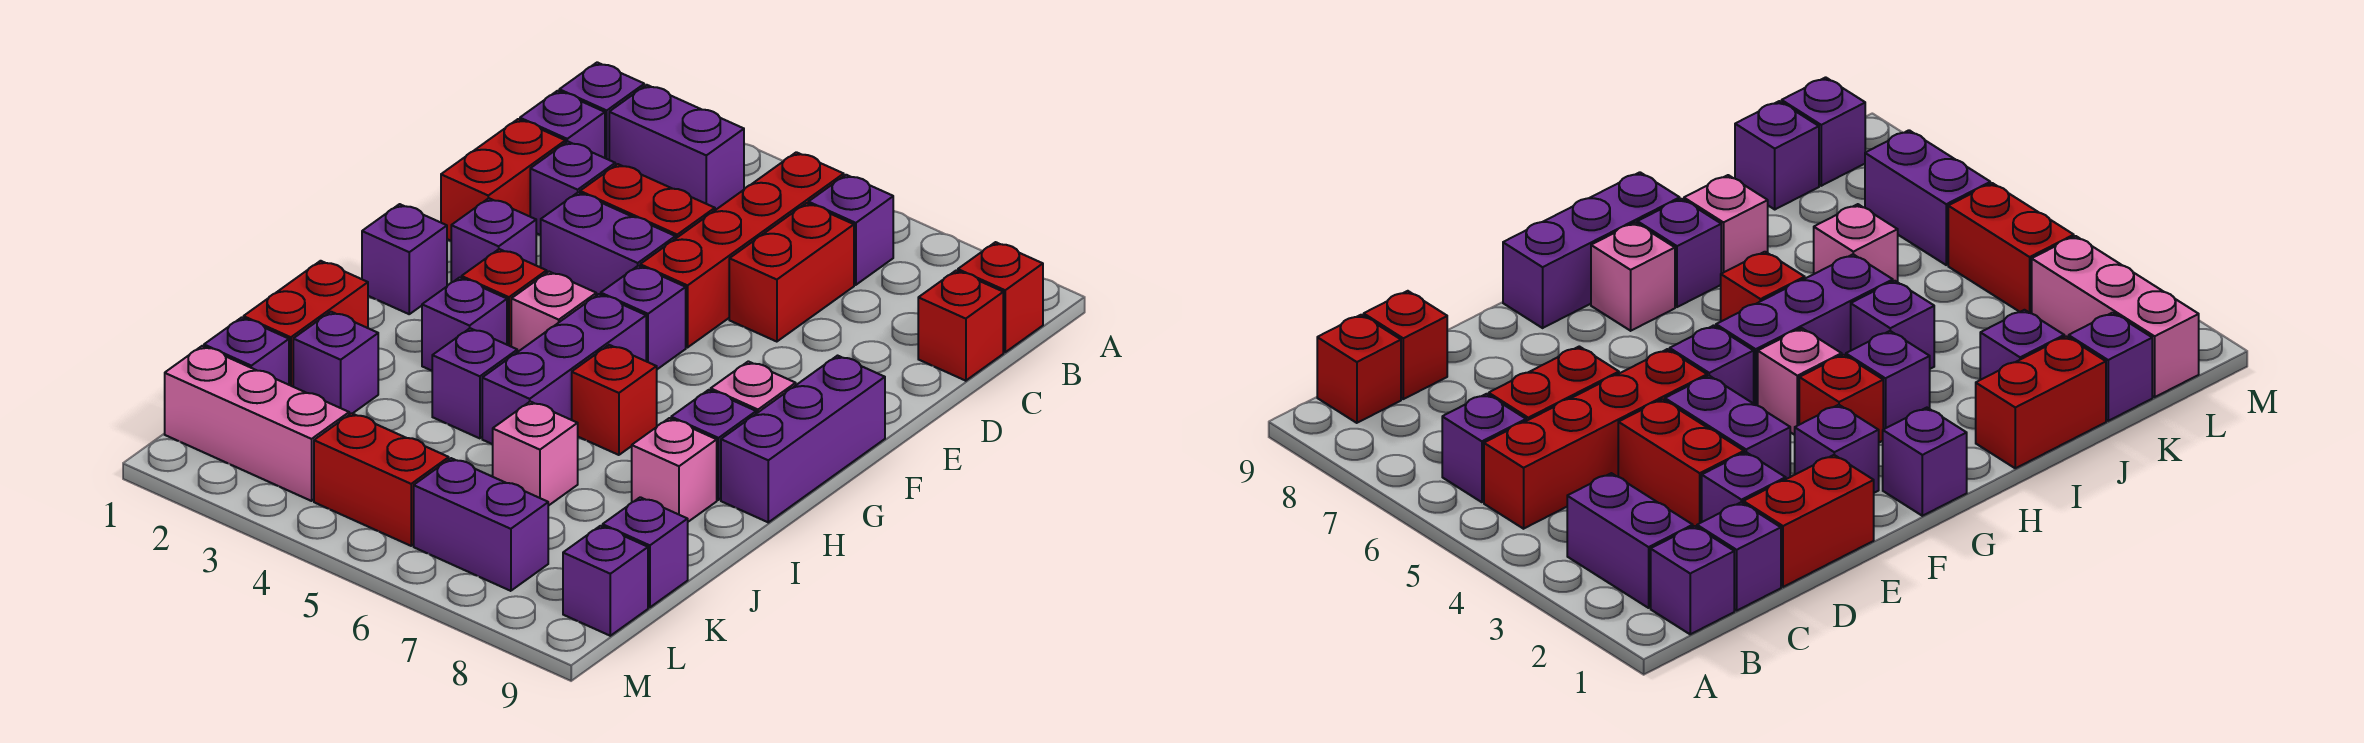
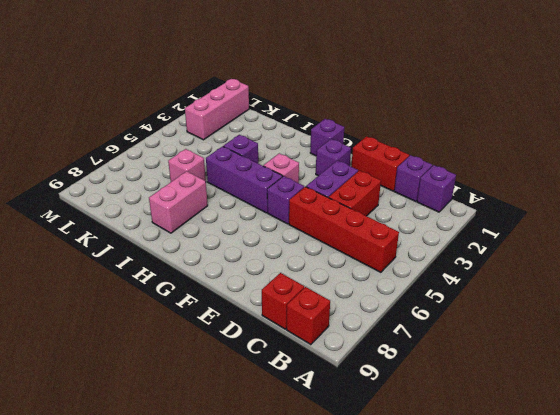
pink 1x2 brick [149,171,208,233] -> pink 1x1 brick [632,418,717,522]
none -> purple 1x2 brick [609,85,744,210]
none -> purple 1x1 brick [808,175,893,285]
none -> red 1x2 brick [729,203,854,342]
none -> purple 1x1 brick [530,142,615,235]

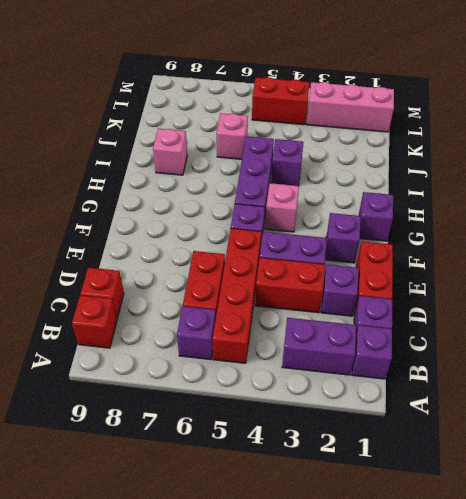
none -> purple 1x3 brick [721,356,885,522]
none -> red 1x1 brick [462,249,547,346]
none -> pink 1x1 brick [711,361,796,414]
none -> purple 1x1 brick [422,277,507,371]

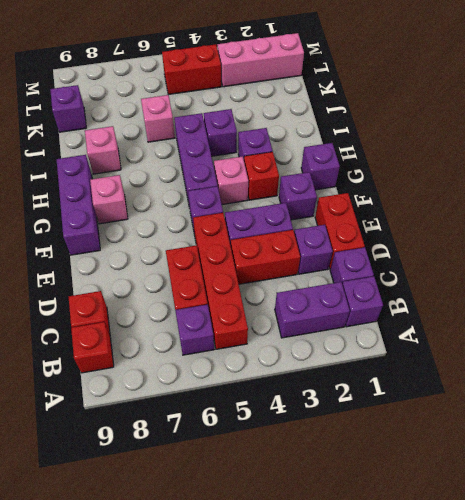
none -> red 1x1 brick [572,345,657,455]
none -> purple 1x1 brick [671,390,756,500]
none -> red 1x2 brick [244,261,368,387]
none -> purple 1x1 brick [293,312,378,415]

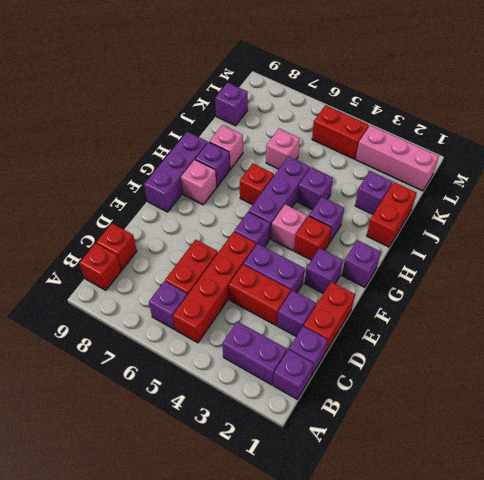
none -> purple 1x1 brick [204,317,289,385]
none -> purple 1x2 brick [414,458,548,591]
none -> purple 1x1 brick [563,526,648,636]

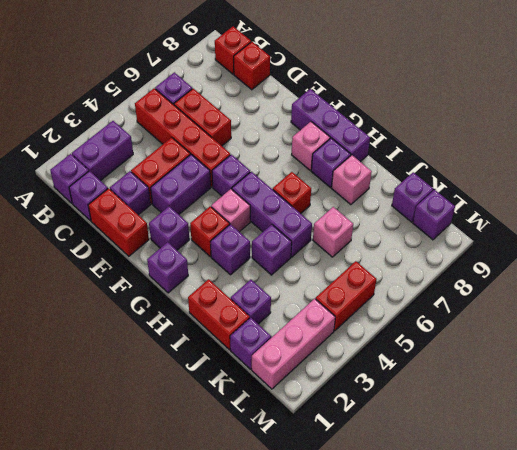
none -> purple 1x2 brick [414,458,548,591]

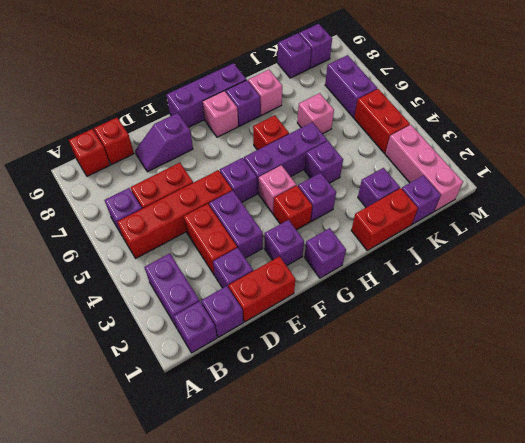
purple 1x2 slope [135,113,193,172] -> none

